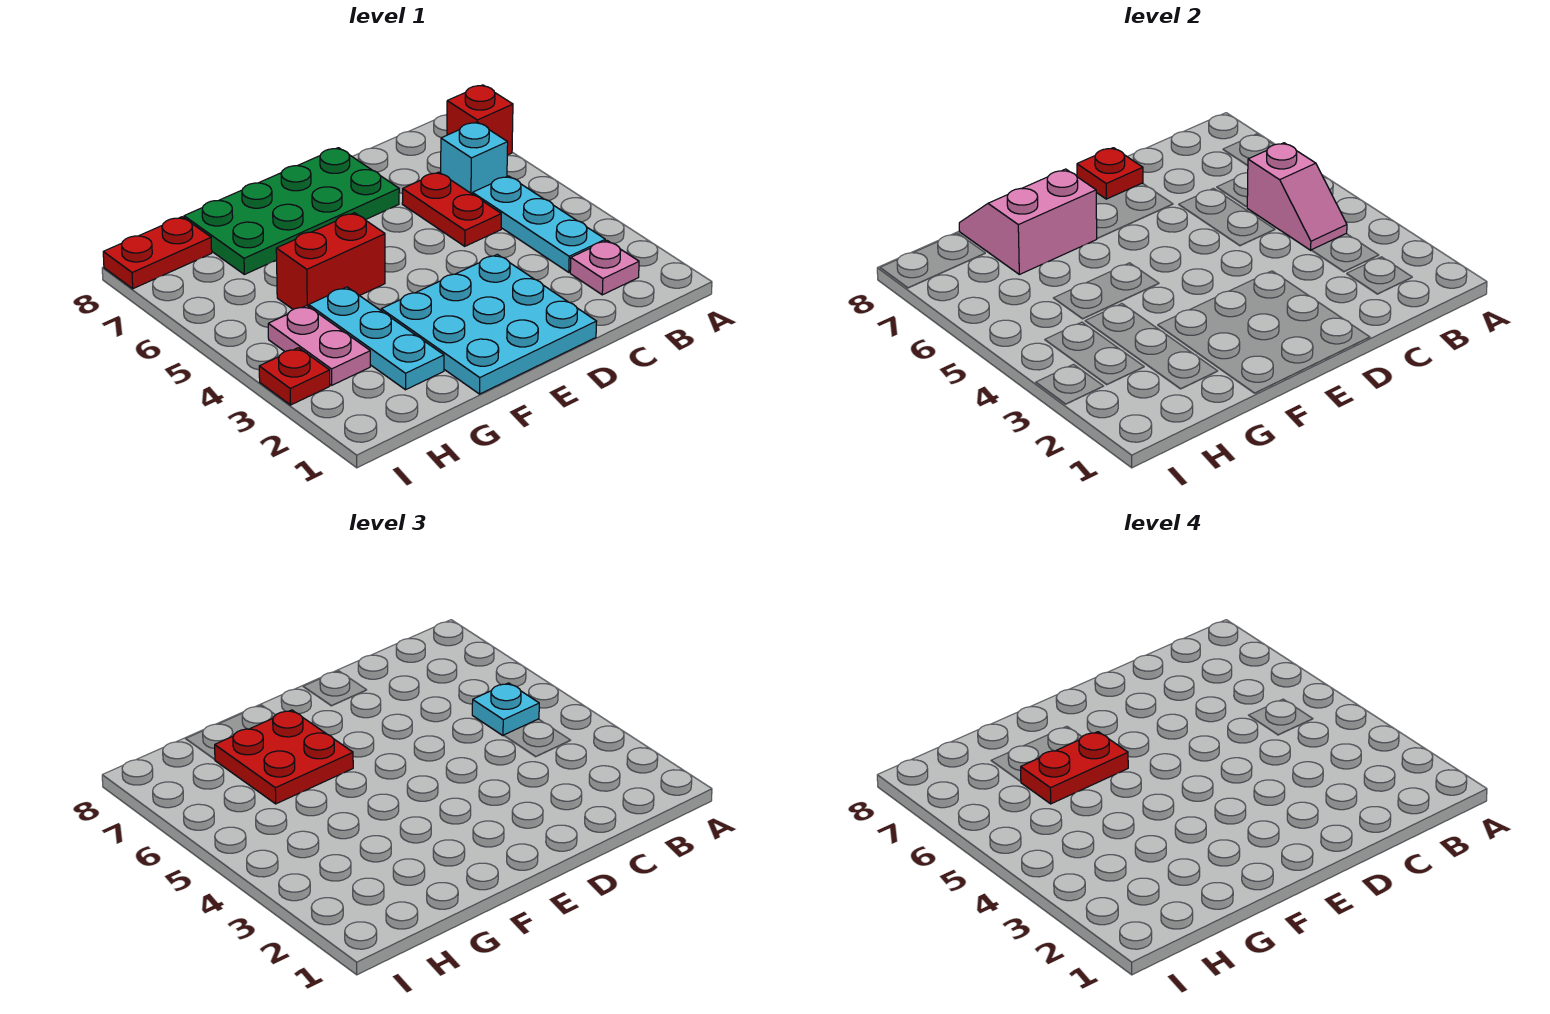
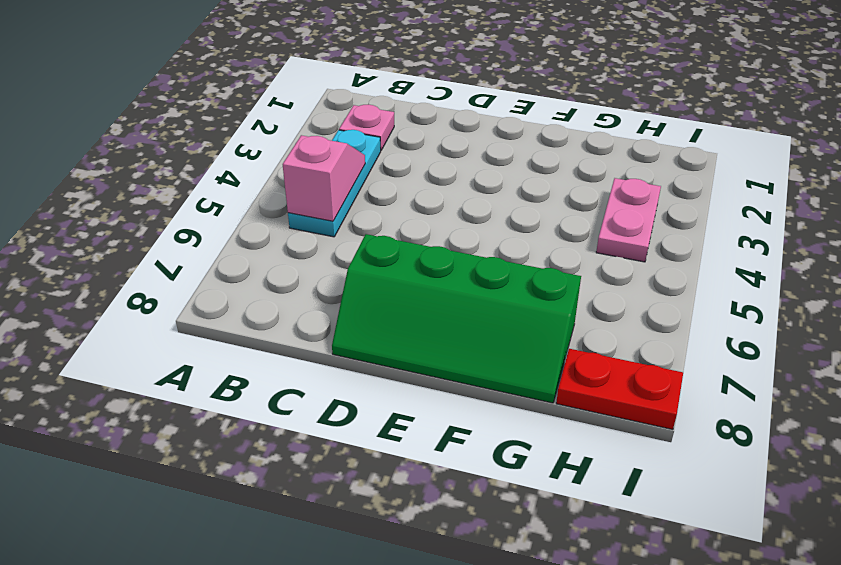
green 2x4 slope [332,234,581,403] -> green 2x4 plate [184,148,399,274]
none -> red 1x1 brick [447,85,513,155]
none -> cyan 1x1 brick [441,122,508,194]
none -> red 1x2 plate [402,172,501,246]

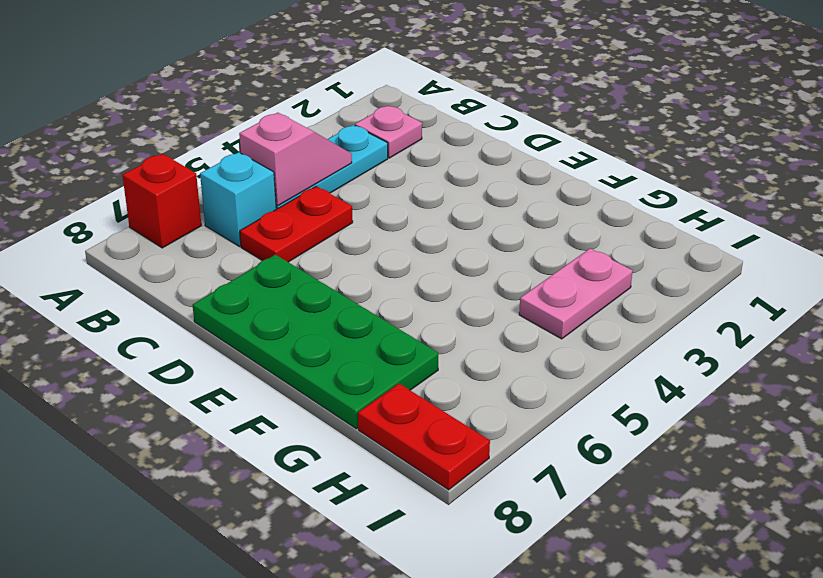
none -> cyan 3x3 plate [381,254,597,394]
none -> red 1x2 brick [276,213,385,309]
none -> cyan 1x3 plate [309,287,444,390]

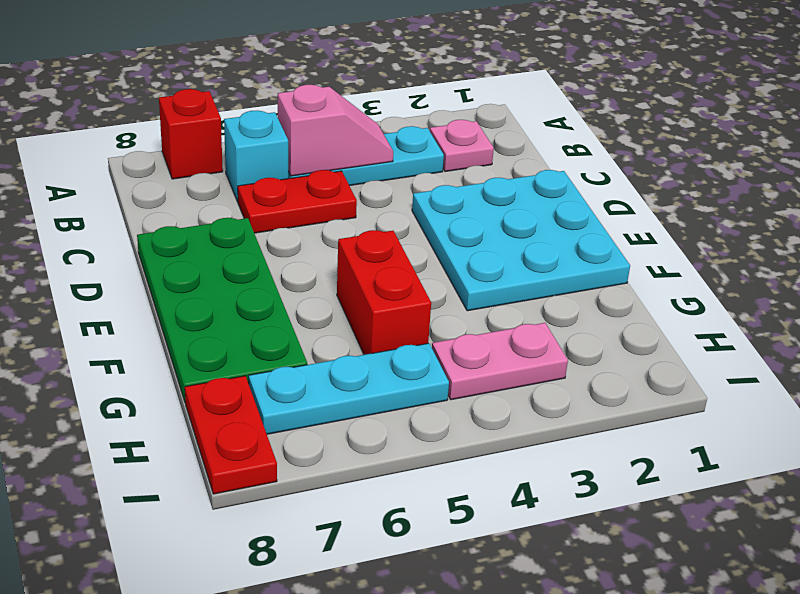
cyan 1x3 plate [249,343,449,434] -> cyan 1x3 plate moved to [309,287,444,390]
none -> red 1x1 plate [259,348,330,405]
none -> red 1x1 plate [1077,148,1143,199]
none -> pink 2x2 slope [959,169,1097,274]

